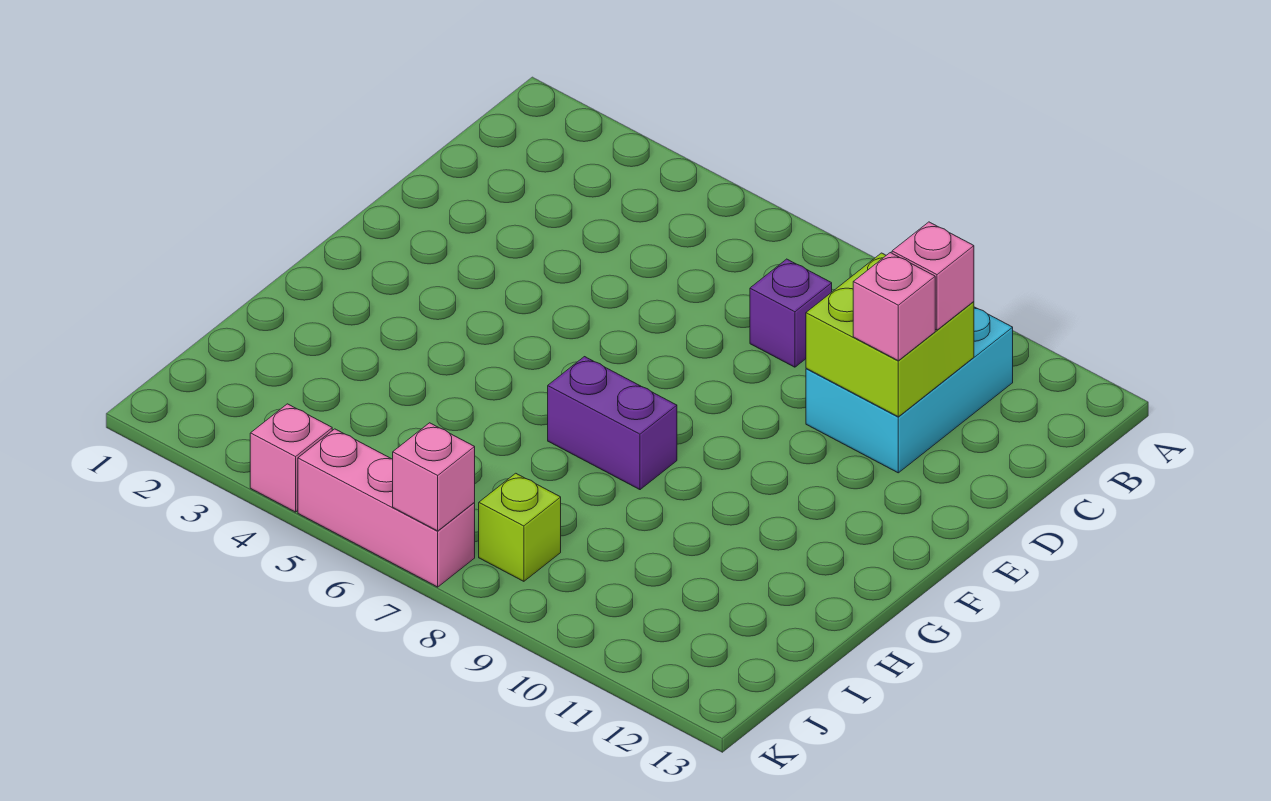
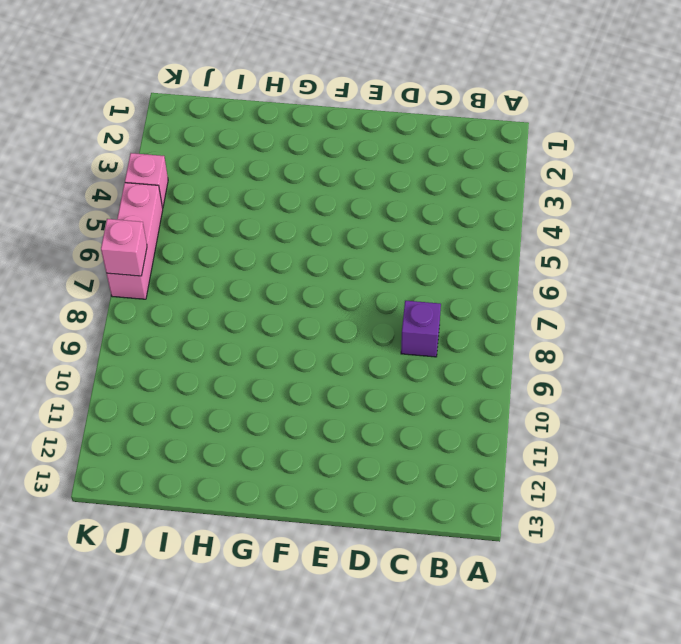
none -> cyan 2x3 brick [806,307,1013,473]
none -> purple 1x2 brick [548,357,677,490]

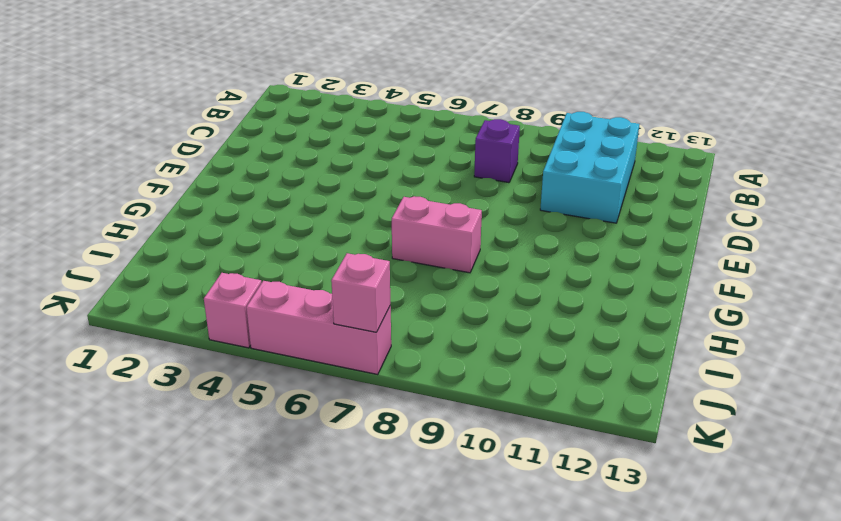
pink 1x2 brick [392,196,482,273] -> purple 1x2 brick [548,357,677,490]
none -> lime 1x1 brick [479,473,561,581]
none -> lime 2x2 brick [806,253,974,417]

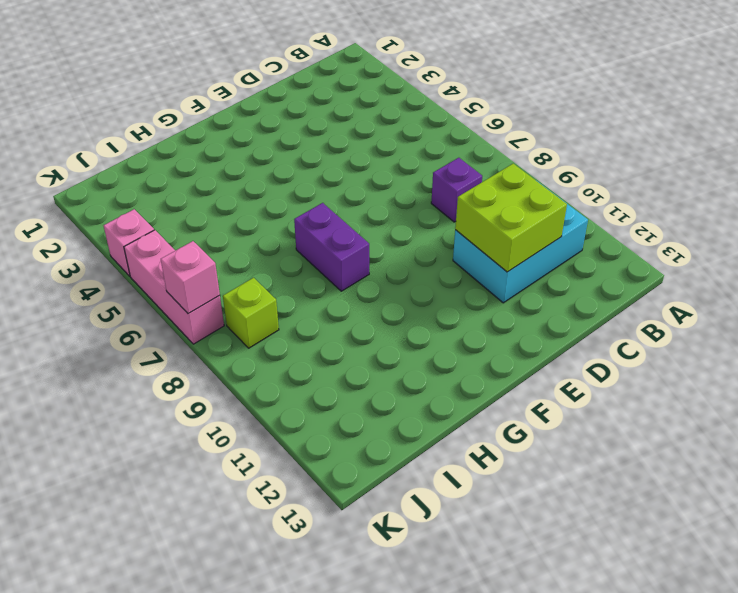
none -> pink 1x1 brick [892,222,974,330]
none -> pink 1x1 brick [853,253,935,361]

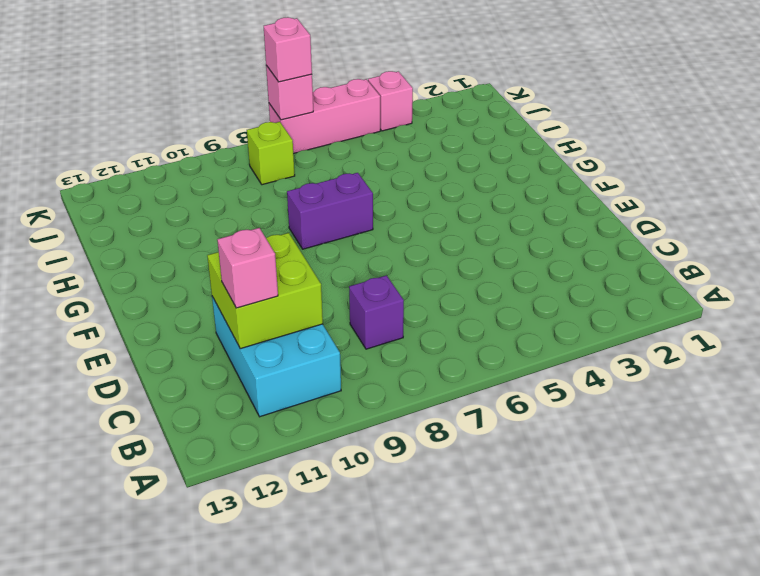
pink 1x1 brick [264,17,312,82] -> pink 1x1 brick moved to [853,253,935,361]

